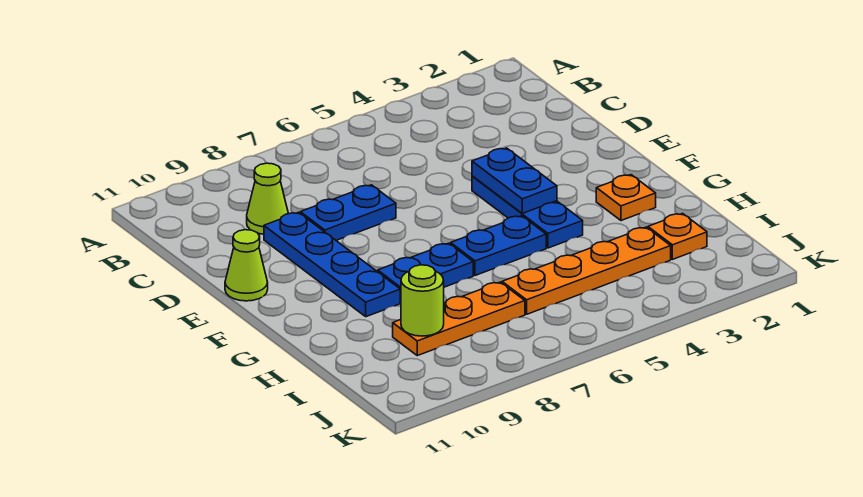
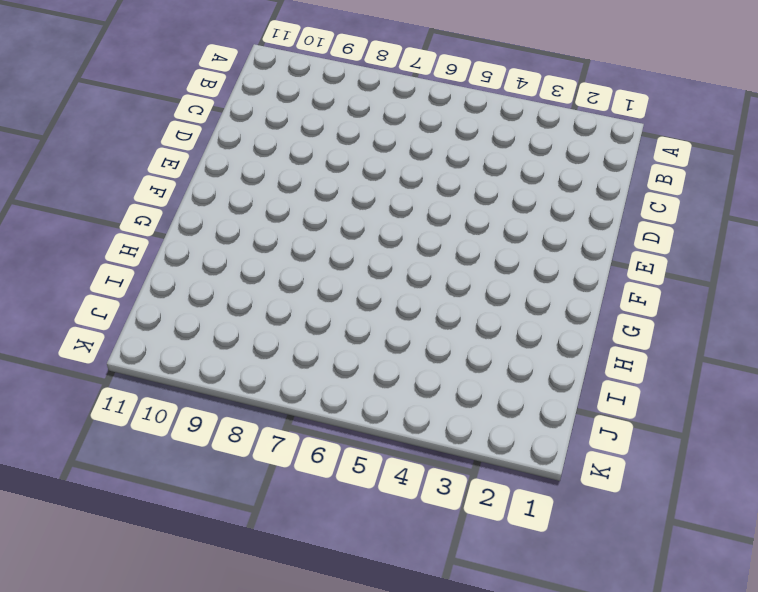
none -> lime 1x1 cone [247,163,288,234]
none -> blue 1x2 plate [300,185,396,240]
none -> blue 1x4 plate [264,212,400,317]

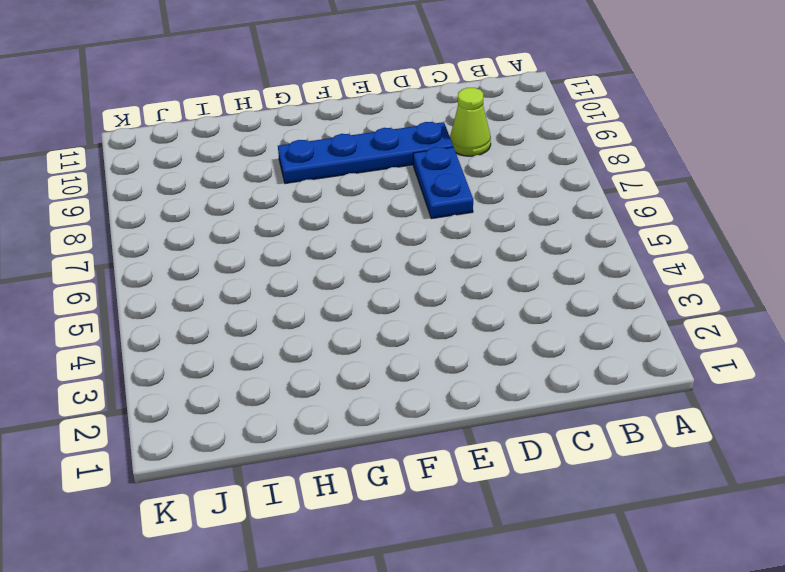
none -> blue 1x3 plate [472,176,583,248]
none -> lime 1x1 cone [225,230,268,301]
none -> orange 1x1 plate [596,175,656,221]

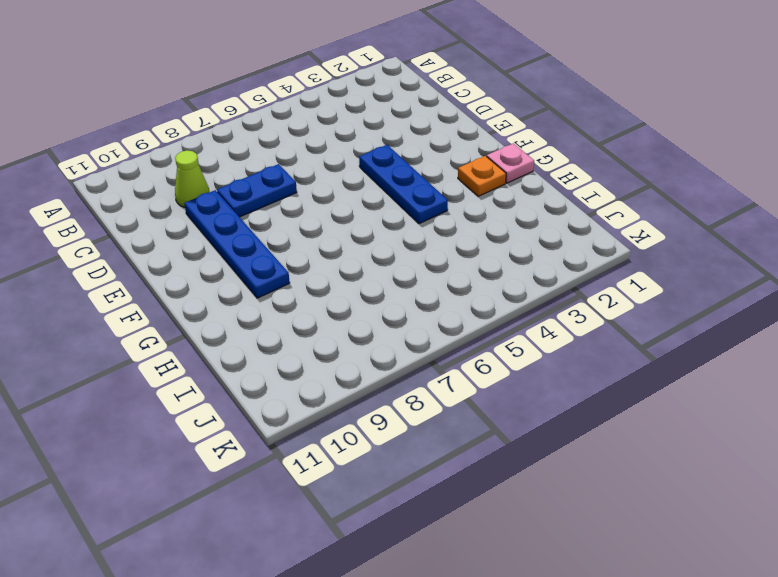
pink 1x1 plate [487,143,534,183] -> none
none -> lime 1x1 cone [225,230,268,301]
none -> blue 1x2 plate [451,216,546,276]
none -> blue 1x2 plate [378,243,473,302]

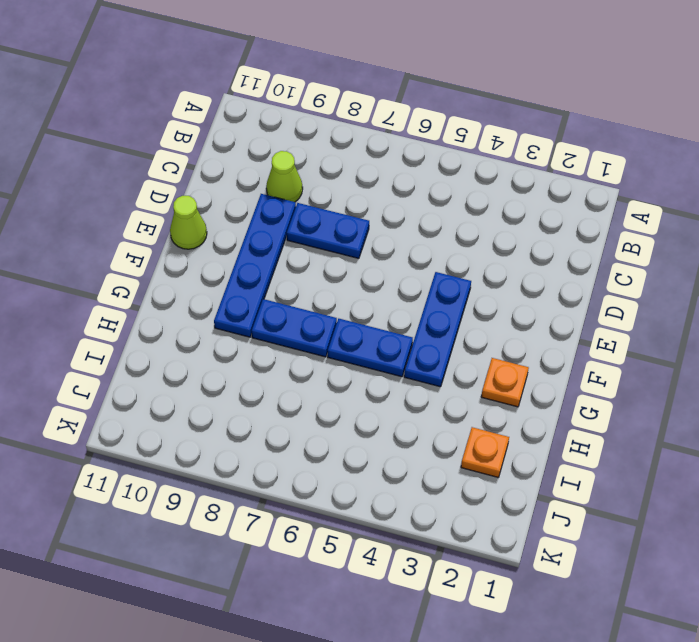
none -> orange 1x4 plate [502,227,671,314]
none -> orange 1x3 plate [393,282,525,356]
none -> blue 1x2 plate [472,148,557,213]

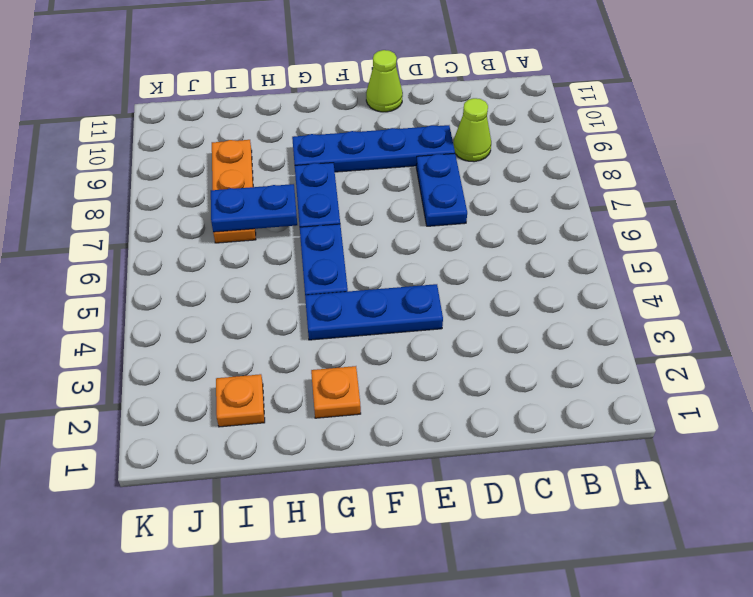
blue 1x2 plate [211,184,297,232] -> blue 1x2 plate moved to [472,148,557,213]
none -> orange 1x4 plate [502,227,671,314]
none -> lime 1x1 round brick [401,265,444,336]

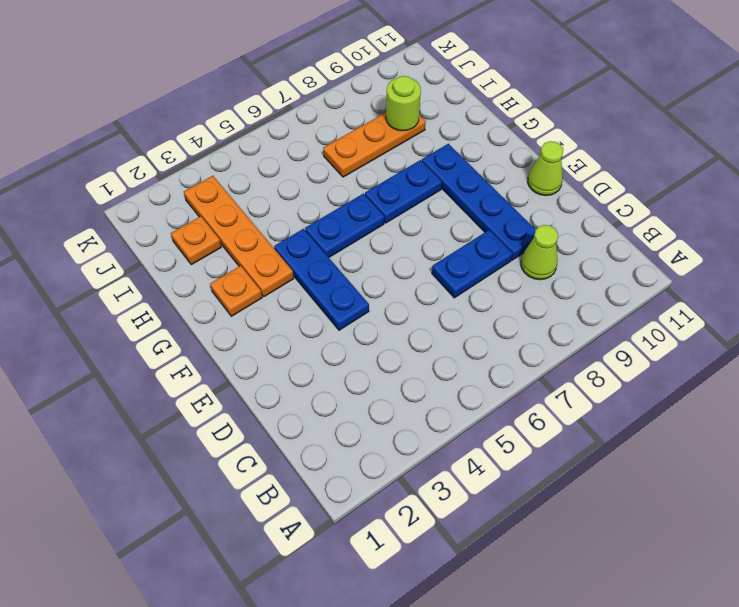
orange 1x4 plate [184,176,294,297] -> orange 1x4 plate turned to [502,227,671,314]
none -> blue 1x2 plate [472,148,557,213]

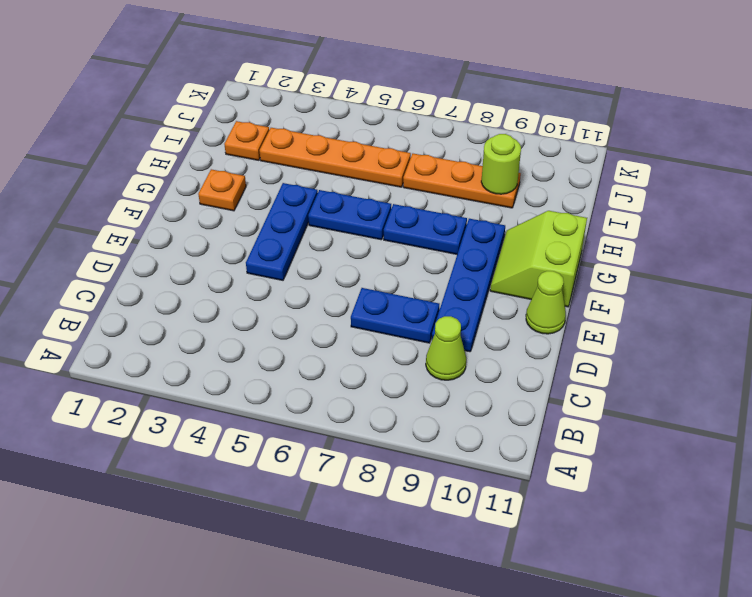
lime 2x2 slope [490,211,587,307] -> none
none -> blue 1x2 plate [472,148,557,213]

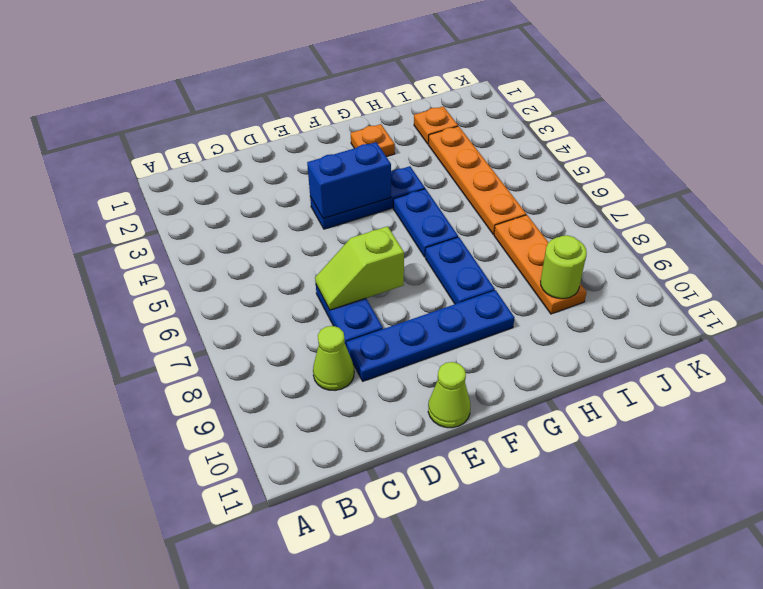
lime 1x2 slope [315,226,404,310] -> none
blue 1x2 brick [307,142,391,219] -> blue 1x2 plate [472,148,557,213]

